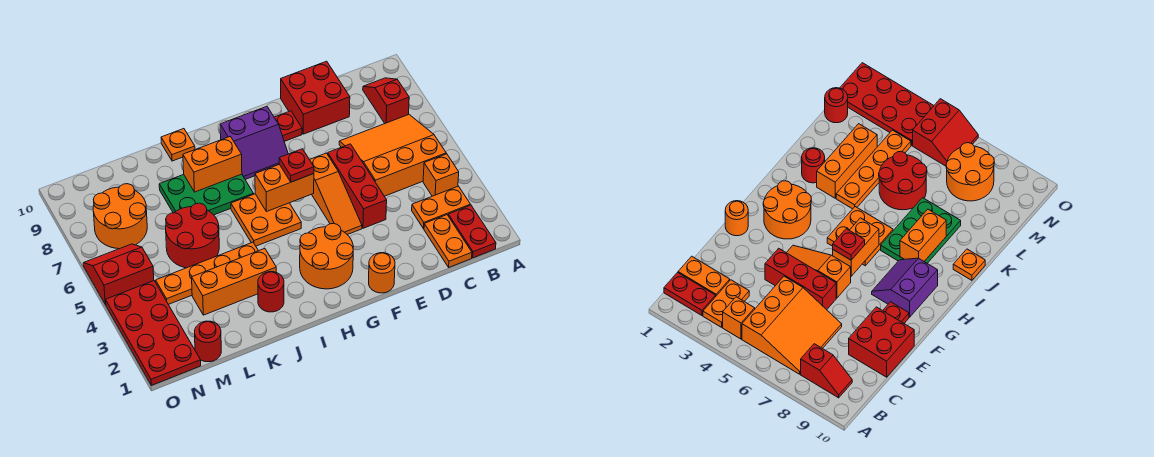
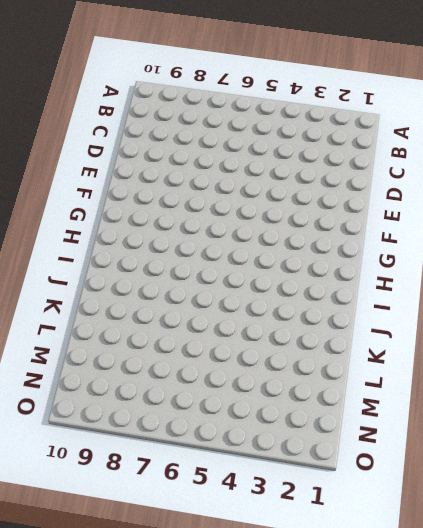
none -> red 1x2 plate [448,205,496,258]
none -> orange 1x2 plate [412,186,471,229]
none -> orange 1x1 brick [423,154,459,196]

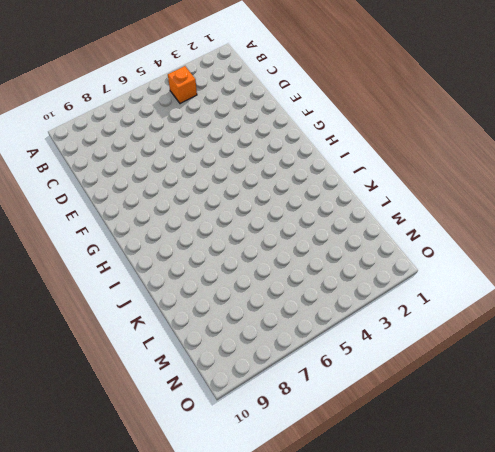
none -> red 1x2 plate [448,205,496,258]
none -> orange 1x2 plate [412,186,471,229]
none -> orange 3x3 slope [339,115,446,196]

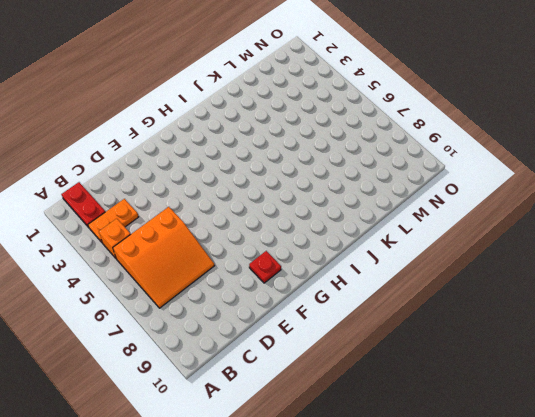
none -> red 1x2 slope [363,78,409,123]
none -> orange 1x2 plate [424,215,472,267]
none -> red 2x2 brick [281,61,350,134]

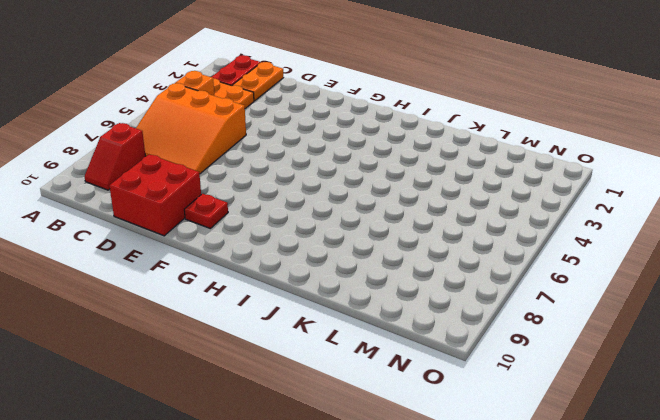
none -> red 1x3 brick [328,144,387,228]
none -> orange 1x1 round brick [369,253,395,293]
none -> orange 1x3 slope [310,153,362,235]

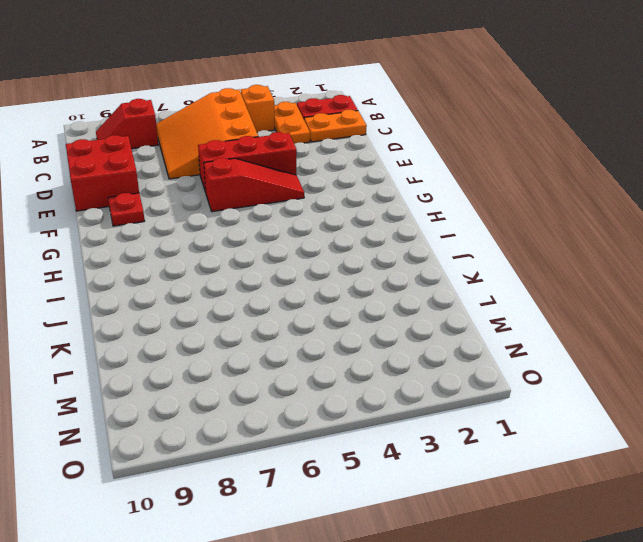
red 1x3 slope [204,158,304,212] -> orange 1x3 slope [310,153,362,235]
none -> orange 1x1 round brick [369,253,395,293]
none -> orange 2x2 round brick [300,223,353,289]
none -> purple 2x2 slope [220,107,288,179]

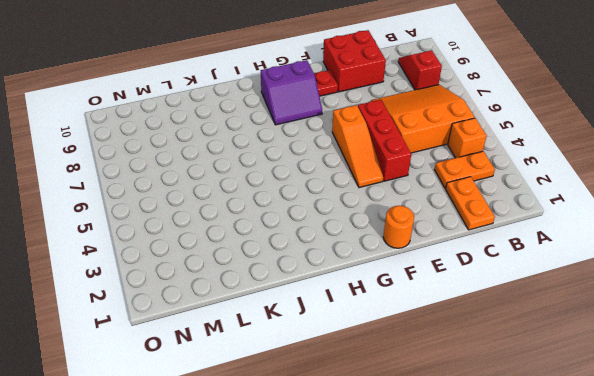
none -> red 1x2 plate [448,205,496,258]
none -> orange 2x2 round brick [300,223,353,289]
none -> orange 2x2 plate [231,194,301,246]

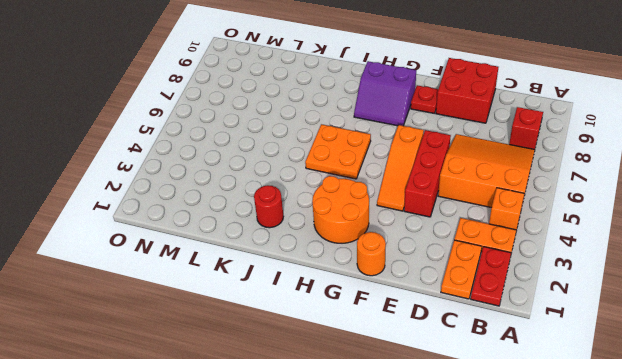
none -> green 2x3 plate [159,174,254,215]
none -> orange 1x3 brick [192,249,276,315]
none -> orange 1x4 plate [156,242,258,304]

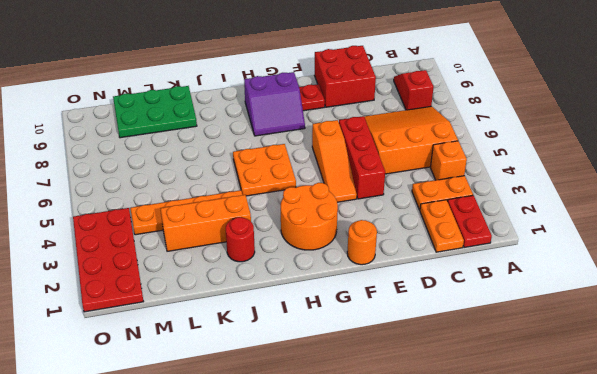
green 2x3 plate [113,86,197,138] -> green 2x3 plate moved to [159,174,254,215]
none -> orange 1x1 plate [161,129,195,161]
none -> red 2x2 round brick [166,203,219,268]
none -> red 1x1 round brick [195,321,221,362]

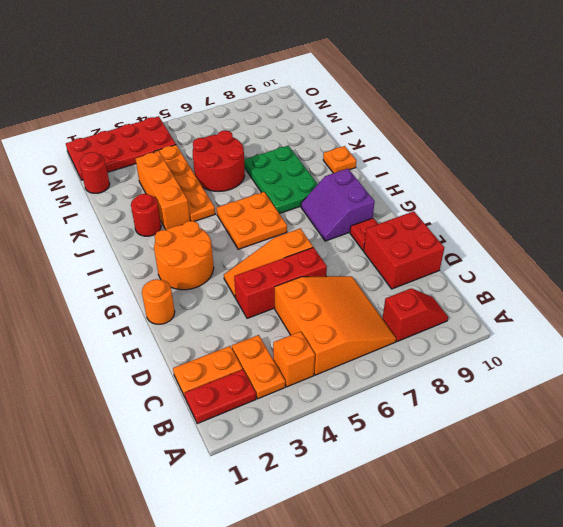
none -> orange 2x2 round brick [93,184,147,249]
none -> red 2x2 slope [83,244,154,305]
none -> orange 1x2 brick [255,164,314,212]

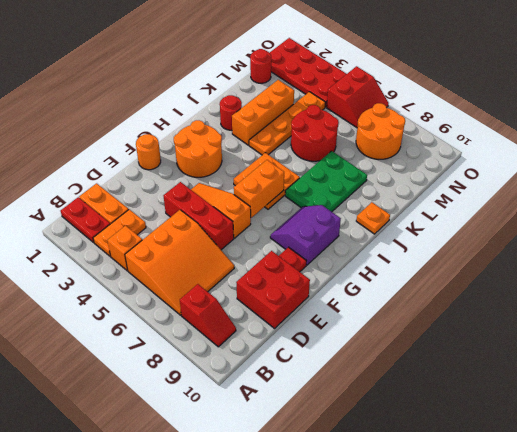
none -> orange 1x2 brick [183,137,242,192]
none -> red 1x1 plate [279,149,314,182]

